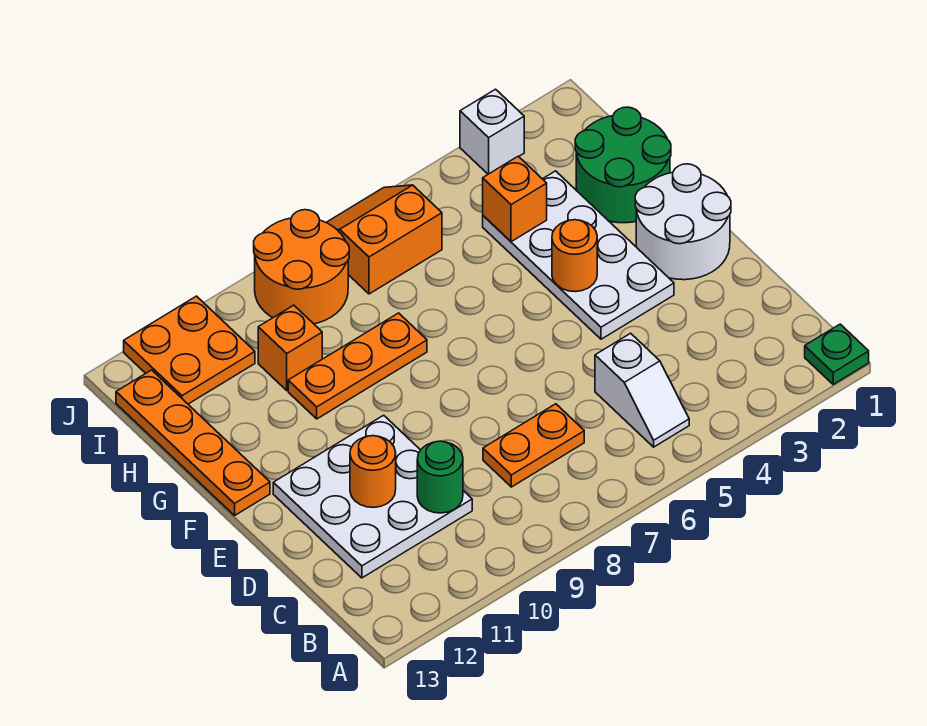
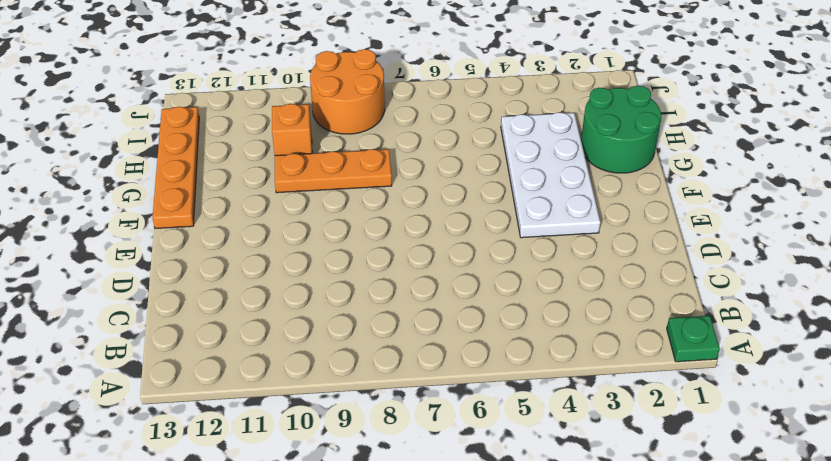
none -> white 1x2 slope [595,333,689,447]
none -> orange 1x2 plate [483,404,584,487]
none -> white 3x3 plate [273,415,472,578]

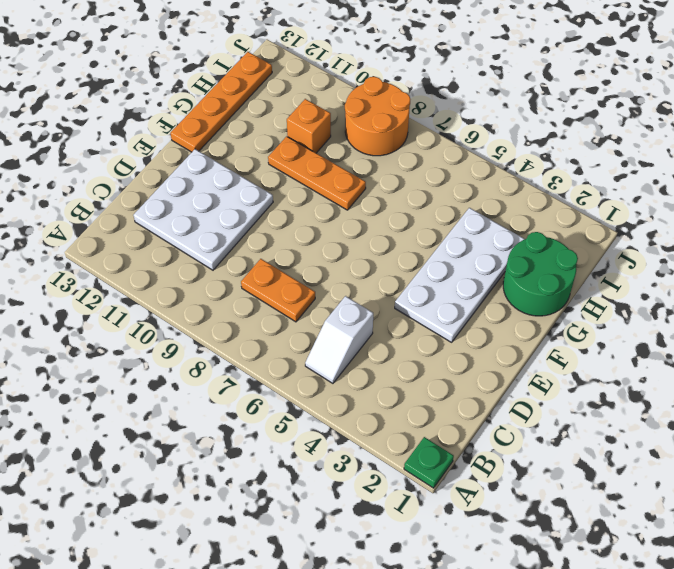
none -> white 2x2 round brick [635,164,731,280]
none -> orange 2x2 slope [326,185,442,294]
none -> orange 2x2 plate [124,296,255,404]

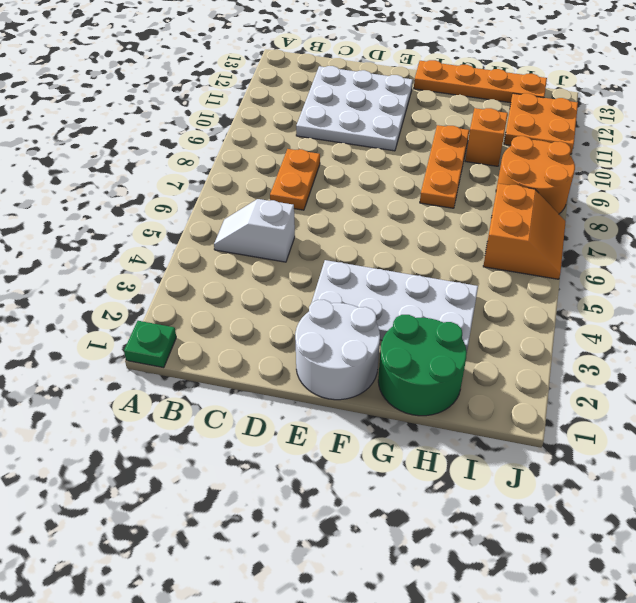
none -> white 1x1 brick [460,89,524,174]
none -> green 1x1 round brick [417,441,463,513]
none -> orange 1x1 round brick [350,436,396,507]

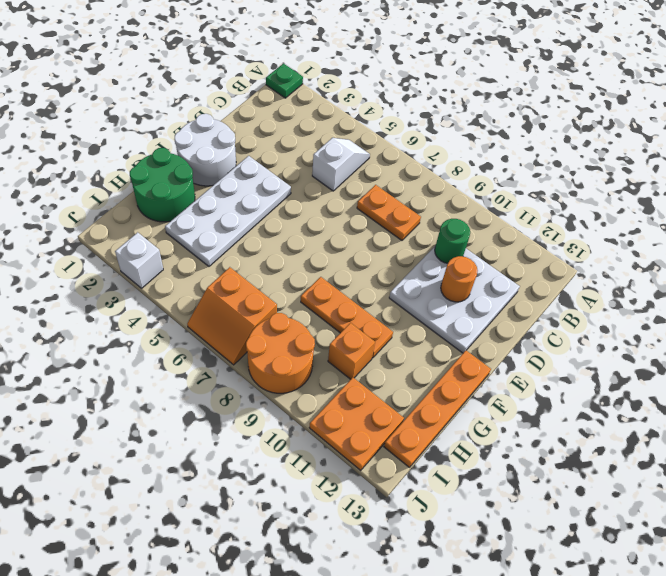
none -> orange 1x1 round brick [552,220,597,292]
none -> orange 1x1 brick [483,156,547,242]

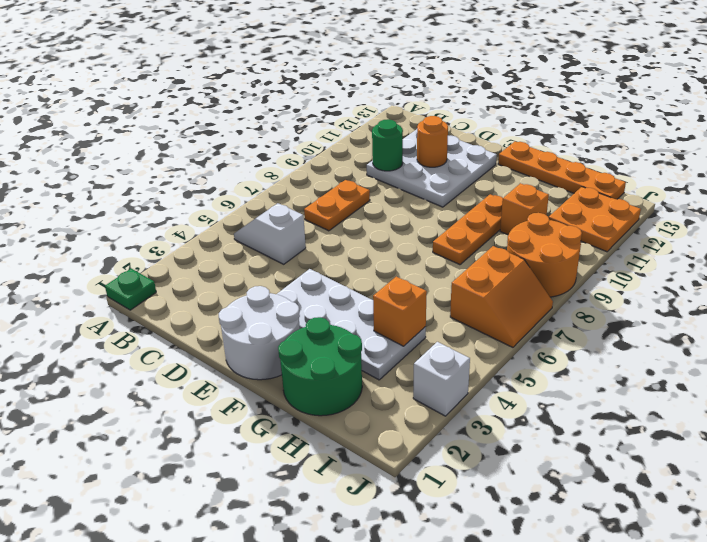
none -> orange 1x1 round brick [552,220,597,292]

